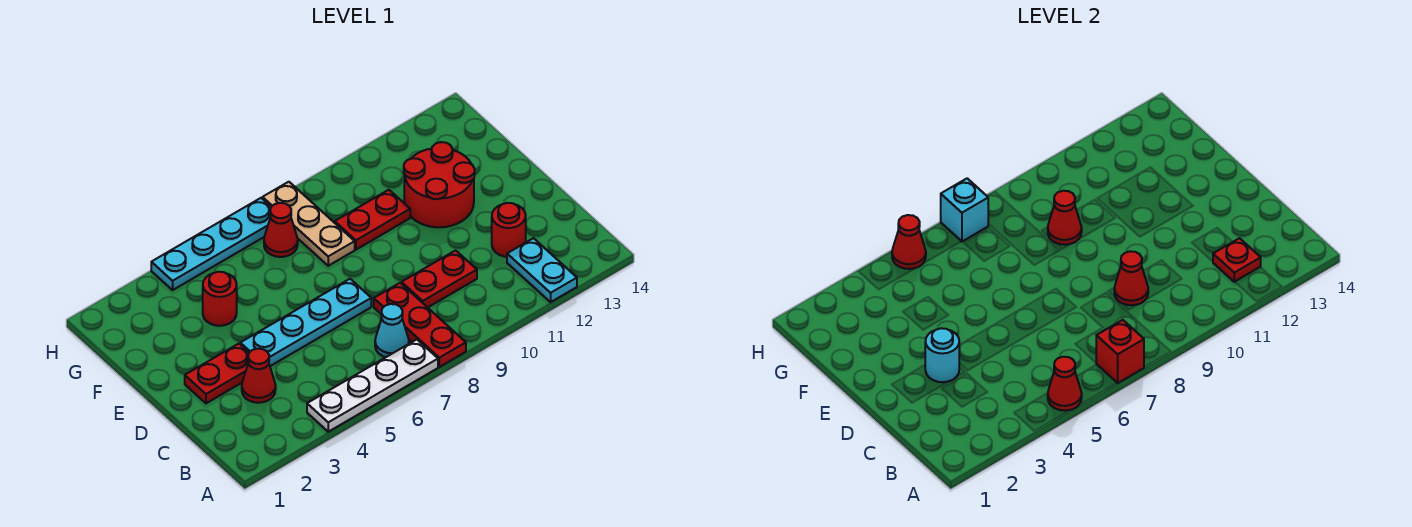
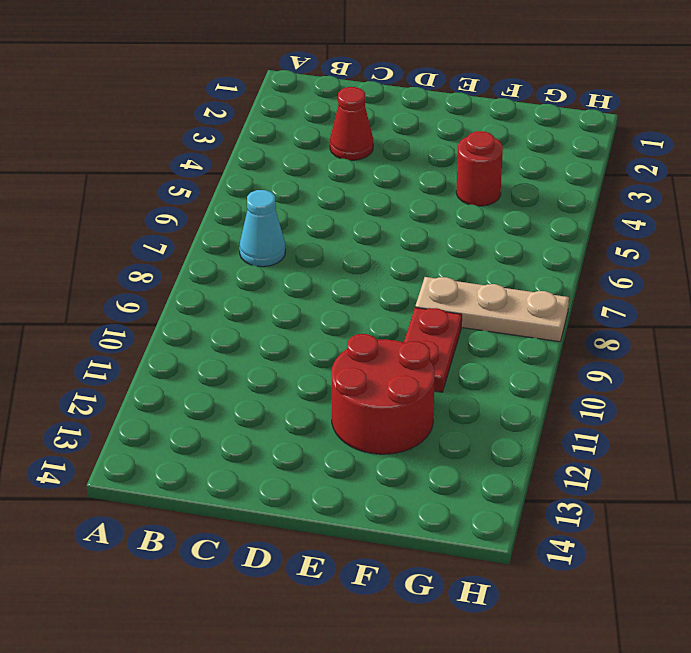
none -> white 1x4 plate [307,340,438,432]
none -> red 1x3 plate [374,283,466,367]
none -> cyan 1x2 plate [507,238,577,302]

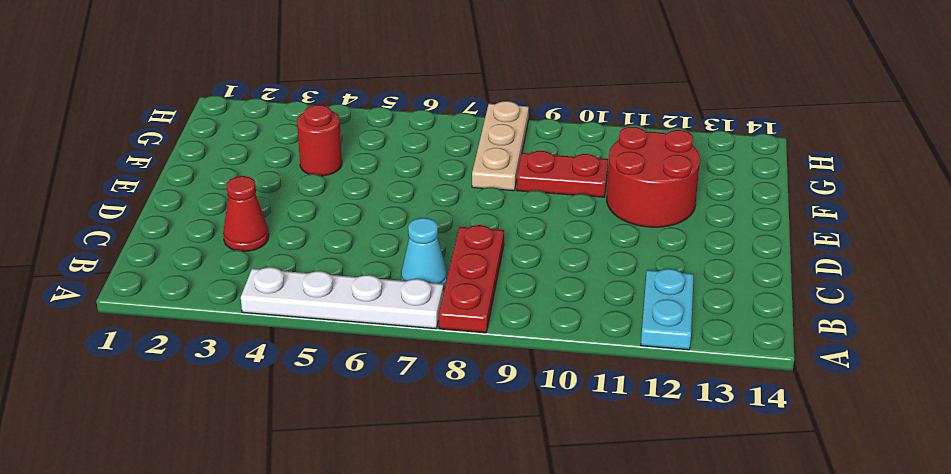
none -> red 1x2 plate [402,250,477,307]
none -> red 1x1 round brick [492,203,526,257]
none -> red 1x2 plate [185,344,249,403]

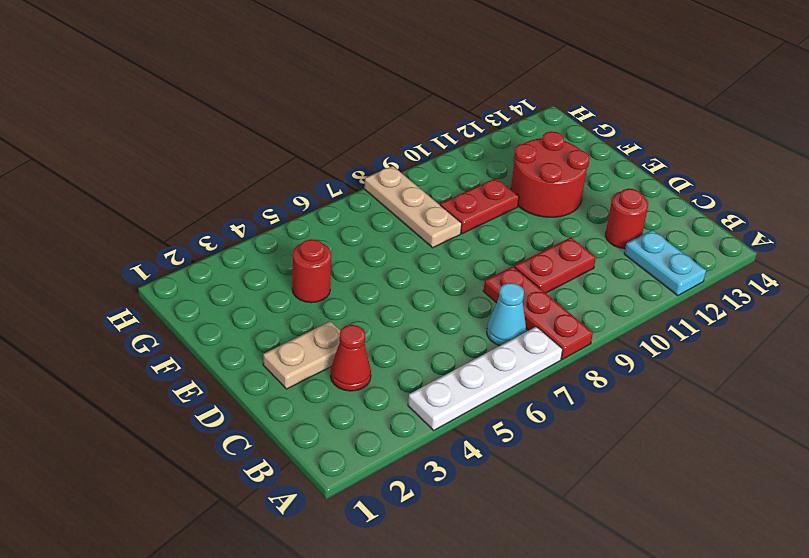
tan 1x2 plate [263,321,340,389] -> red 1x2 plate [185,344,249,403]
none -> cyan 1x4 plate [240,279,371,366]
none -> red 1x1 cone [264,203,298,257]
none -> cyan 1x4 plate [151,198,271,290]

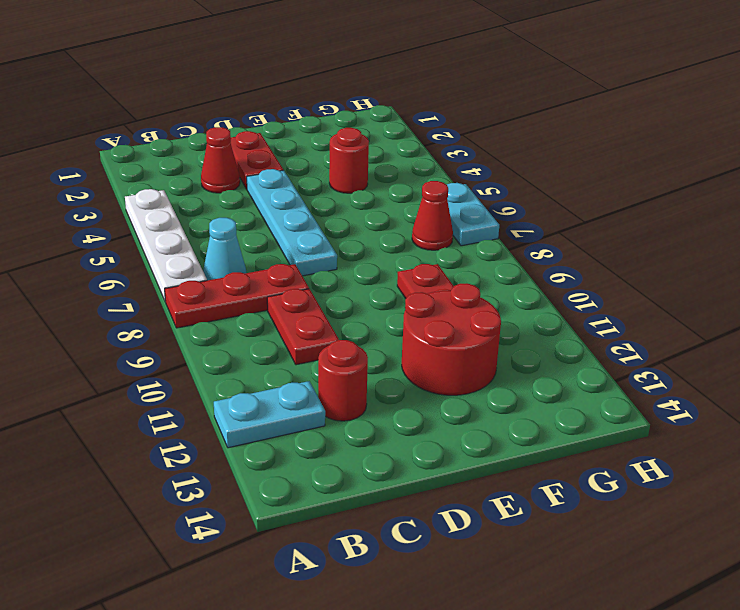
cyan 1x2 plate [447,183,499,246] -> cyan 1x4 plate [151,198,271,290]
none -> tan 1x3 plate [263,182,355,266]
none -> red 1x1 cone [1048,357,1082,411]
none -> red 1x1 brick [1096,320,1144,383]

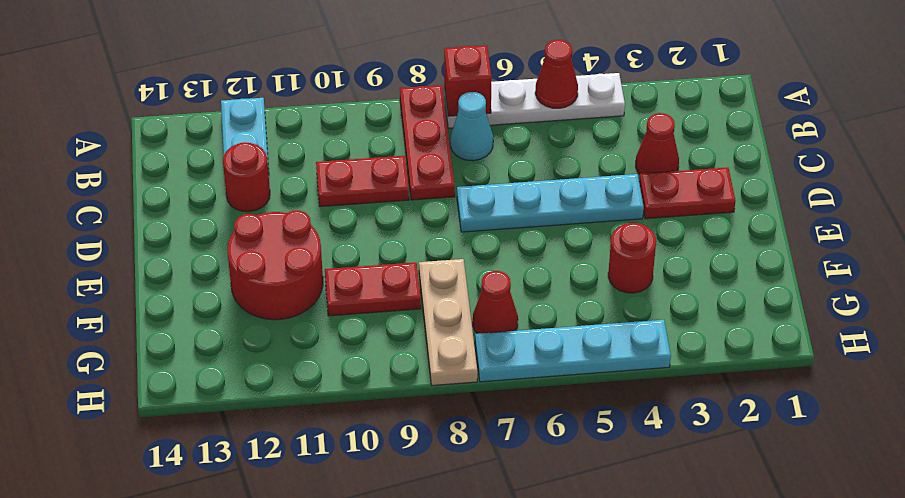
none -> red 1x1 plate [1213,238,1261,282]
none -> red 1x1 cone [1114,251,1148,305]
none -> cyan 1x1 round brick [925,328,959,382]

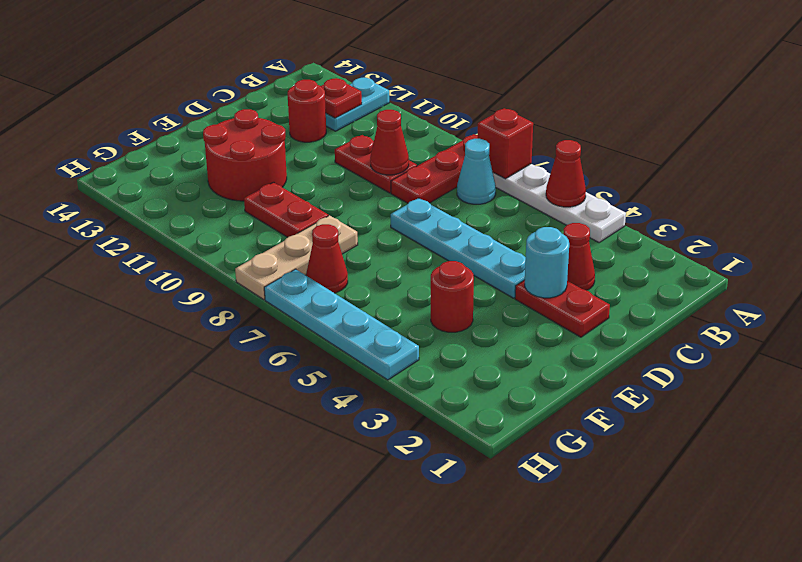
none -> red 1x1 cone [1048,191,1082,245]
none -> red 1x1 cone [892,215,926,269]
none -> cyan 1x1 brick [941,178,988,242]

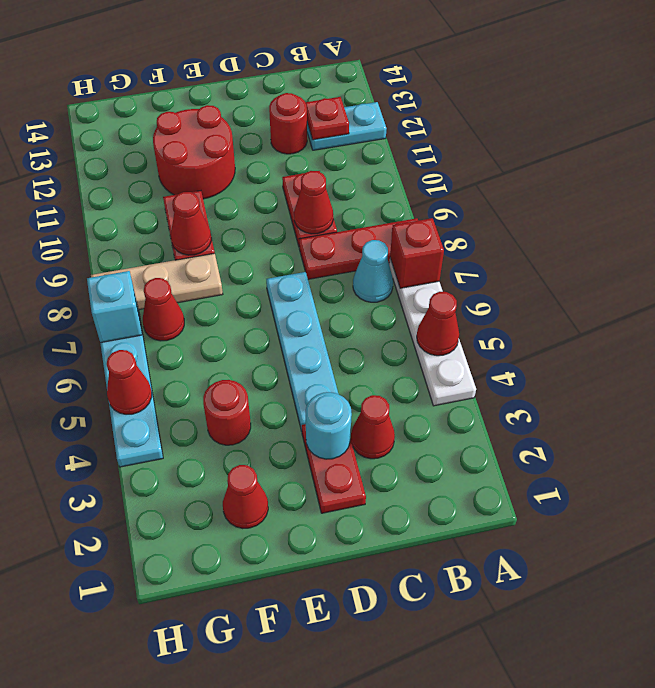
red 1x1 cone [223,465,268,528] -> none

